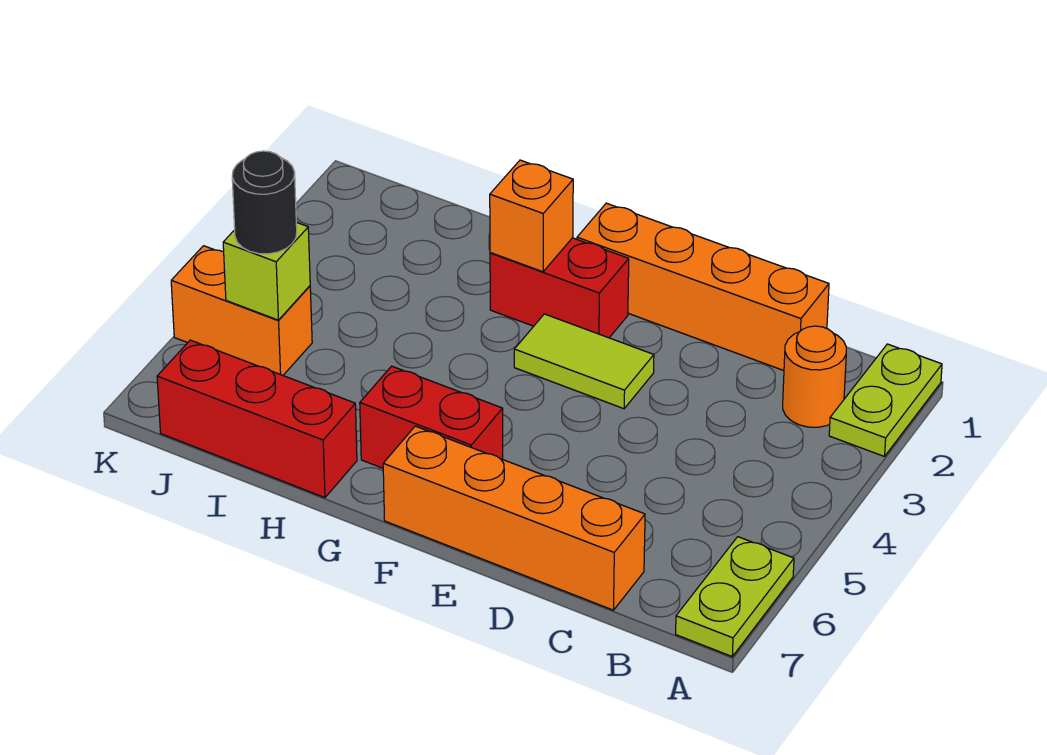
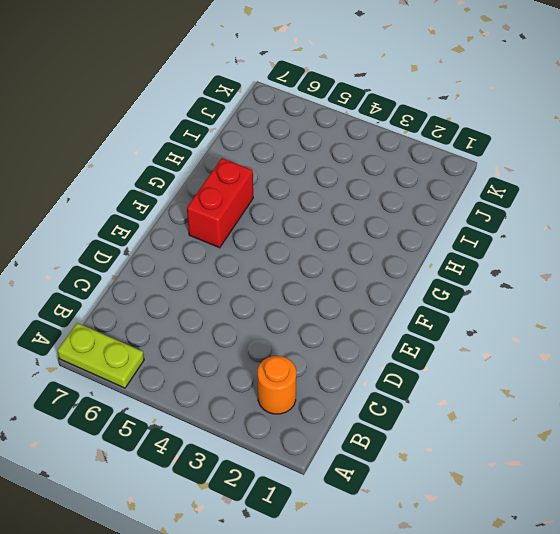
none -> lime 1x2 plate [829,344,942,456]
none -> orange 1x4 brick [577,203,829,371]
none -> orange 1x4 brick [383,426,645,610]

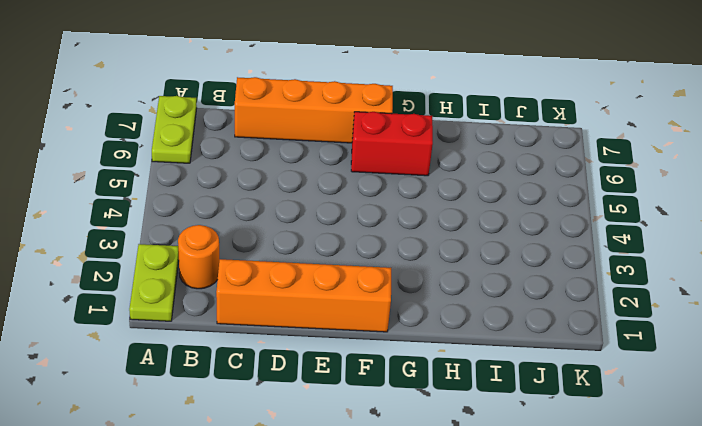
none -> lime 1x2 tile [514,314,654,409]
none -> red 1x2 brick [490,238,629,338]
none -> red 1x3 brick [157,340,357,498]

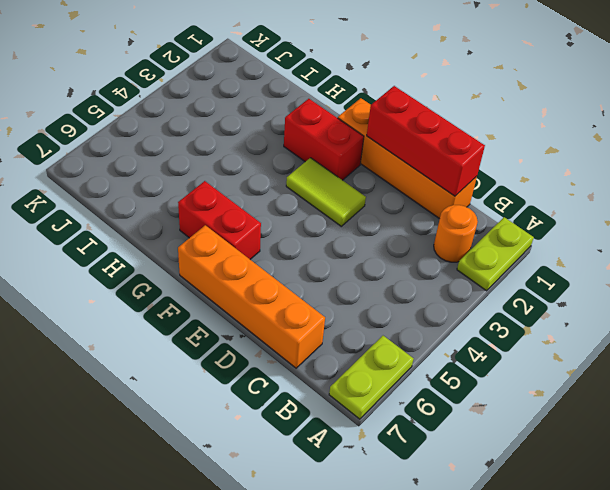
red 1x3 brick [367,86,485,196] -> red 1x3 brick moved to [157,340,357,498]
none -> orange 1x2 brick [171,246,312,375]
none -> orange 1x1 brick [490,160,573,272]
none -> lime 1x1 brick [223,222,310,320]

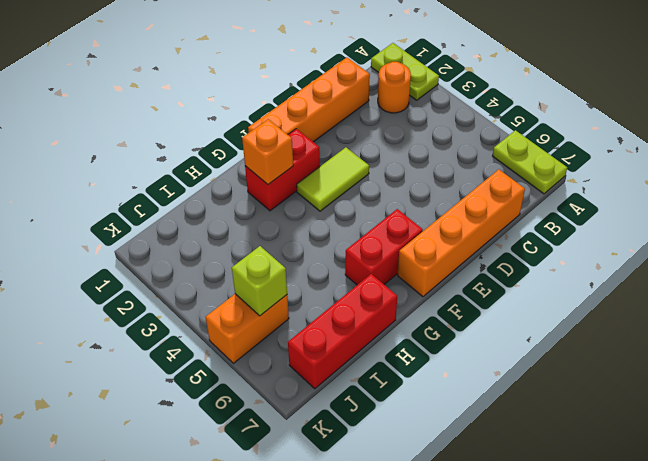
none -> black 1x1 round brick [232,151,297,254]

